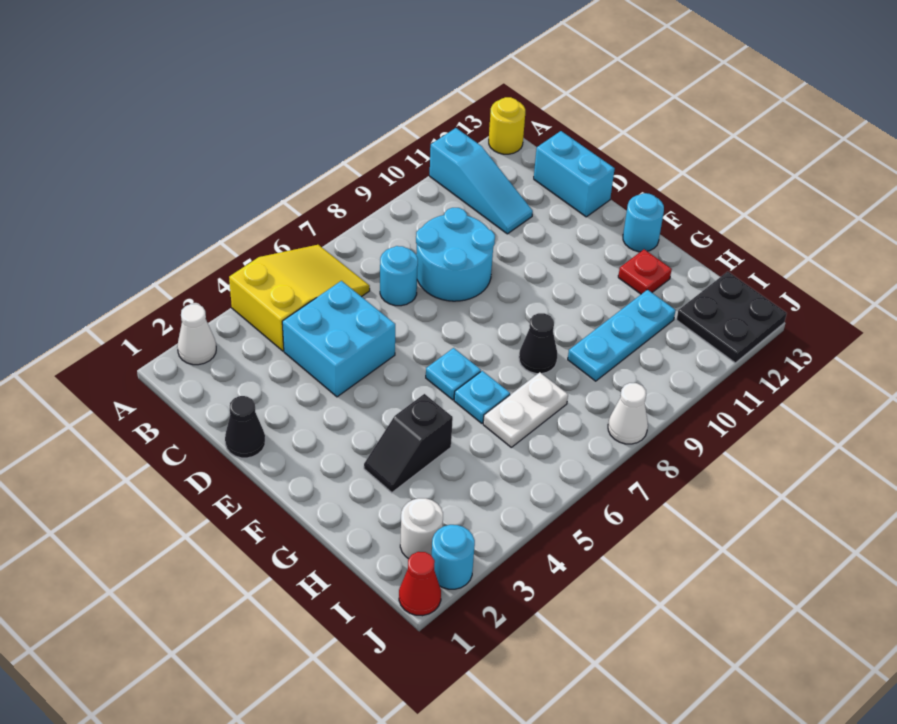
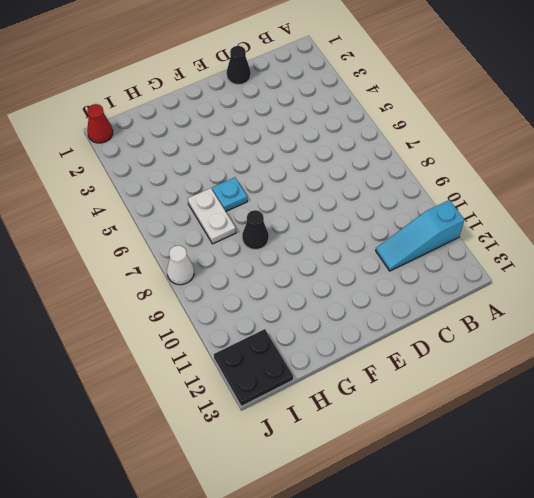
none -> white 1x1 cone [177,304,216,365]
none -> yellow 2x3 slope [229,245,370,351]
none -> yellow 1x1 round brick [489,97,525,154]

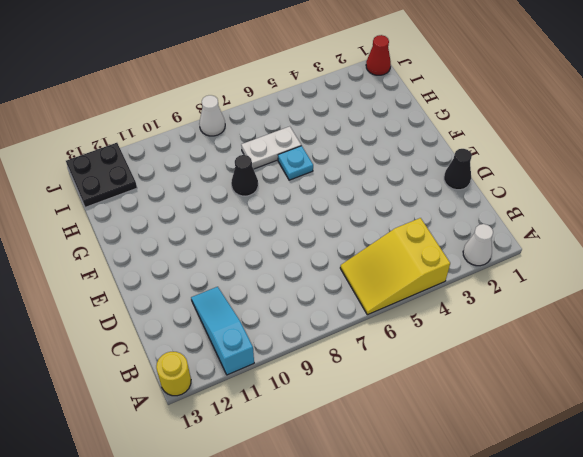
none -> cyan 2x2 brick [282,281,395,397]
none -> cyan 1x1 round brick [380,246,418,306]
none -> cyan 2x2 round brick [416,208,495,301]

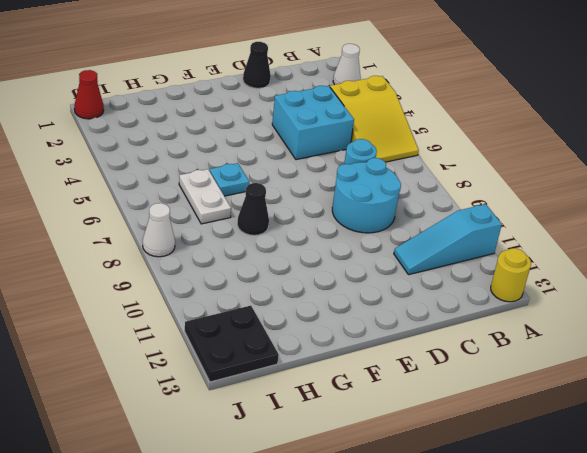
none -> cyan 1x2 brick [534,131,615,217]
none -> cyan 1x1 plate [426,348,481,400]
none -> cyan 1x1 round brick [623,193,664,252]

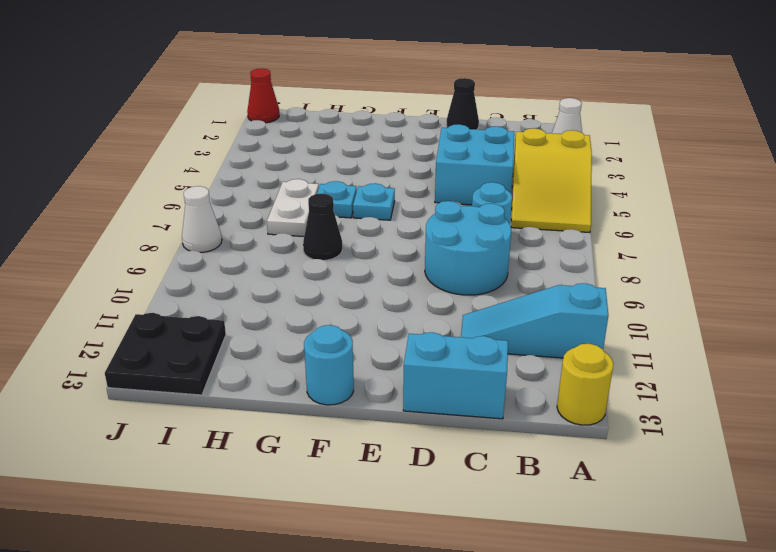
none -> black 1x2 slope [364,394,453,493]
none -> red 1x1 plate [618,249,672,294]
none -> cyan 1x3 plate [568,290,676,381]

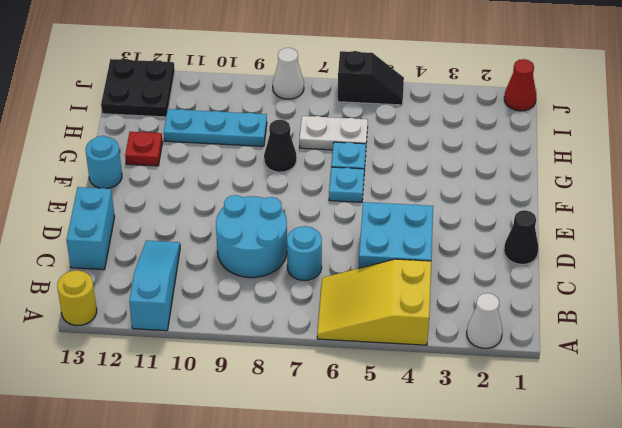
black 1x2 slope [338,51,404,105] -> black 1x2 slope moved to [364,394,453,493]
none -> white 1x1 round brick [400,498,443,559]
none -> cyan 1x1 round brick [432,525,475,589]

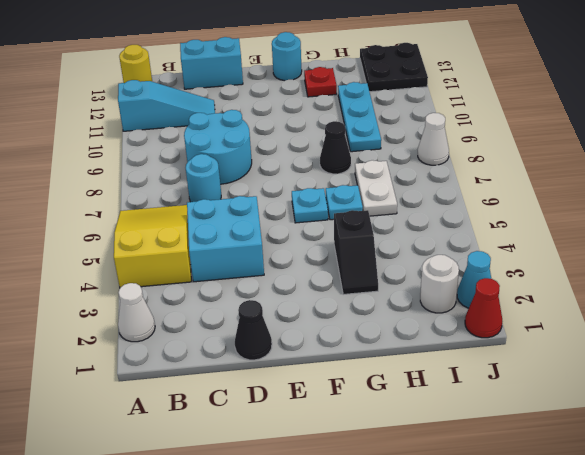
cyan 1x1 cone [457,251,491,308] -> cyan 1x1 round brick [432,525,475,589]

